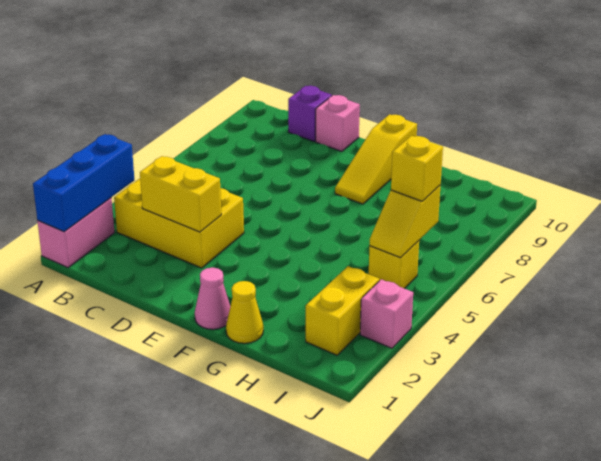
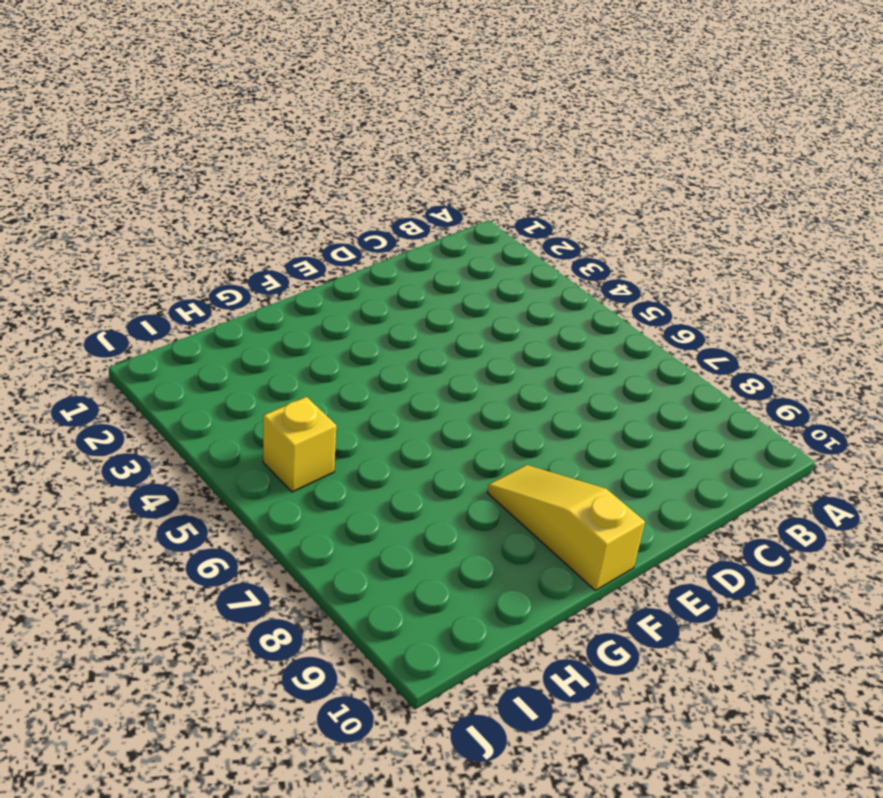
none -> pink 1x2 brick [37,198,115,267]
none -> yellow 2x3 brick [114,179,244,268]
none -> purple 1x1 brick [288,86,332,141]

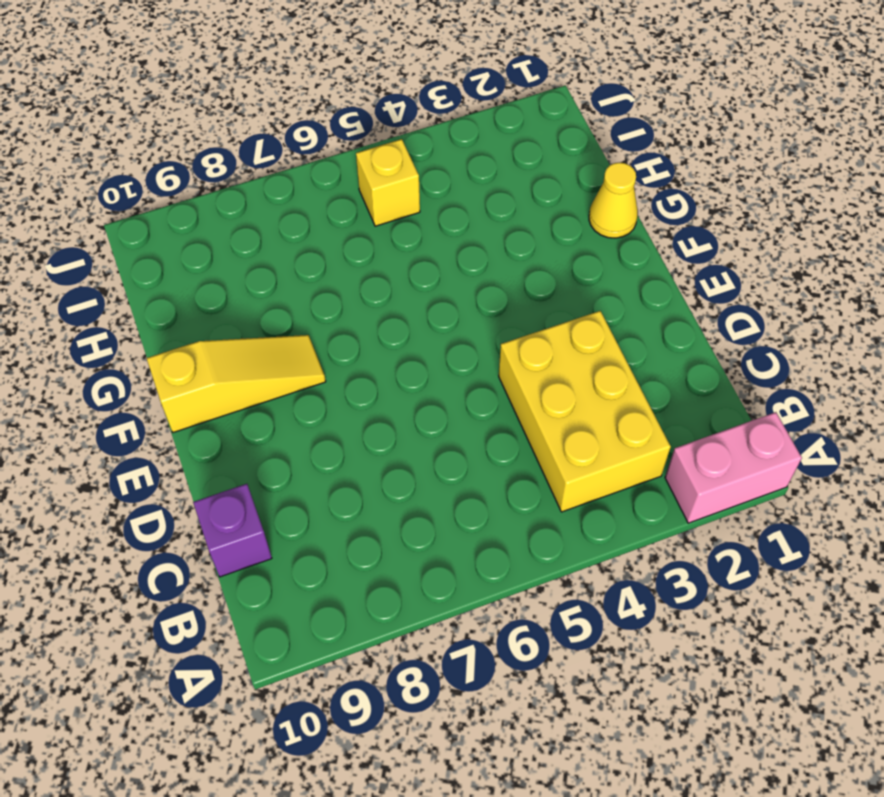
none -> pink 1x1 brick [316,95,360,151]
none -> pink 1x1 cone [195,268,230,329]
none -> yellow 1x2 brick [306,266,379,355]

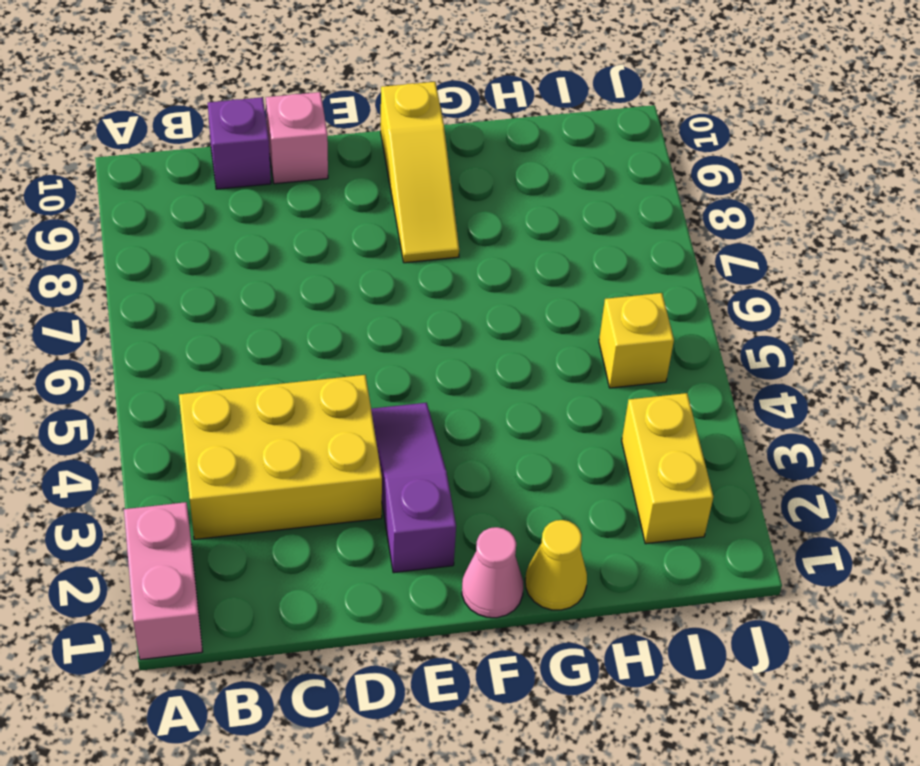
purple 1x3 slope [371,403,456,573] -> none
none -> pink 1x1 brick [360,279,413,348]
none -> blue 1x3 brick [33,134,134,232]
none -> yellow 1x2 brick [140,156,221,232]

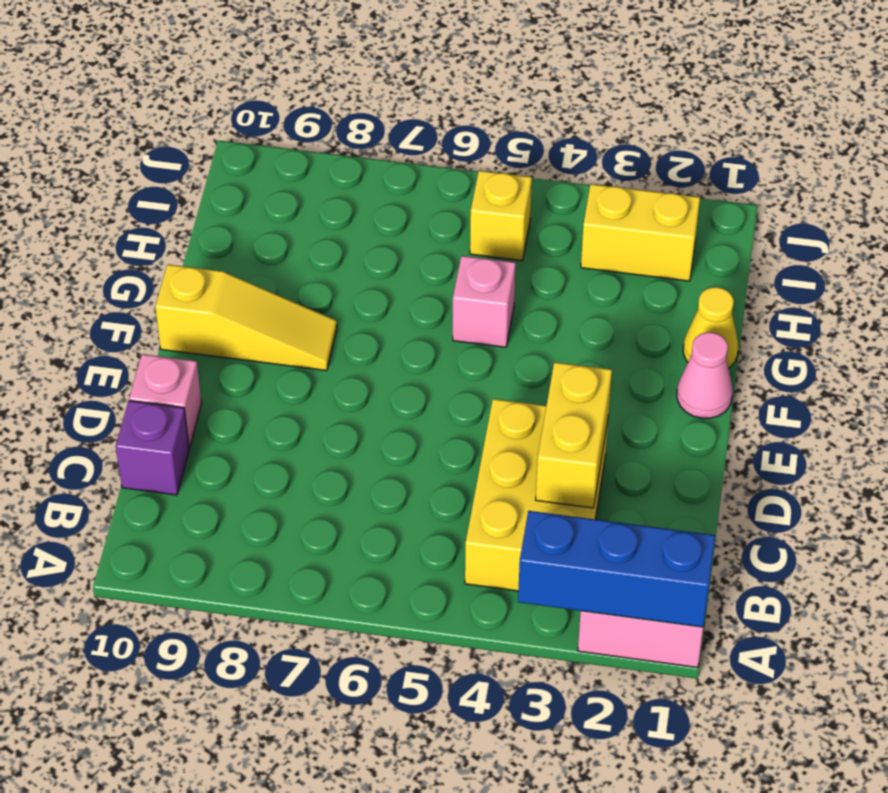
pink 1x1 brick [453,256,516,347] -> pink 1x1 brick moved to [360,279,413,348]
none -> yellow 1x2 slope [370,185,441,258]
none -> yellow 1x1 brick [391,136,443,201]

